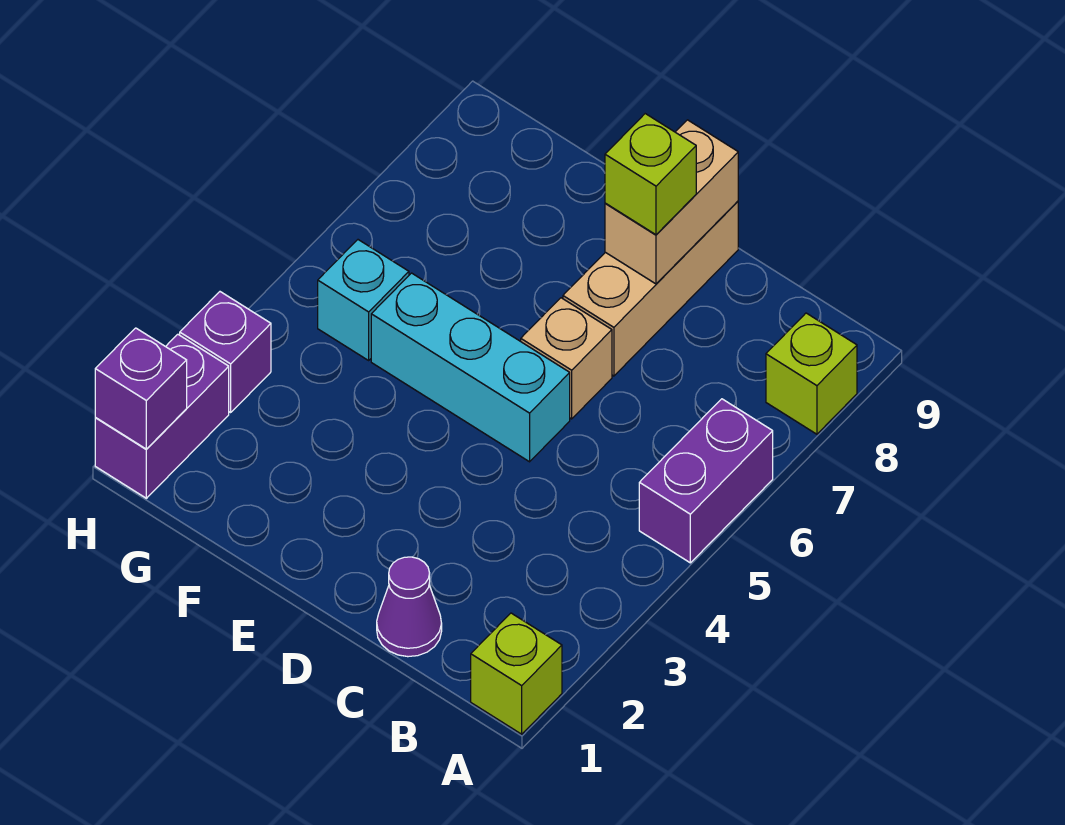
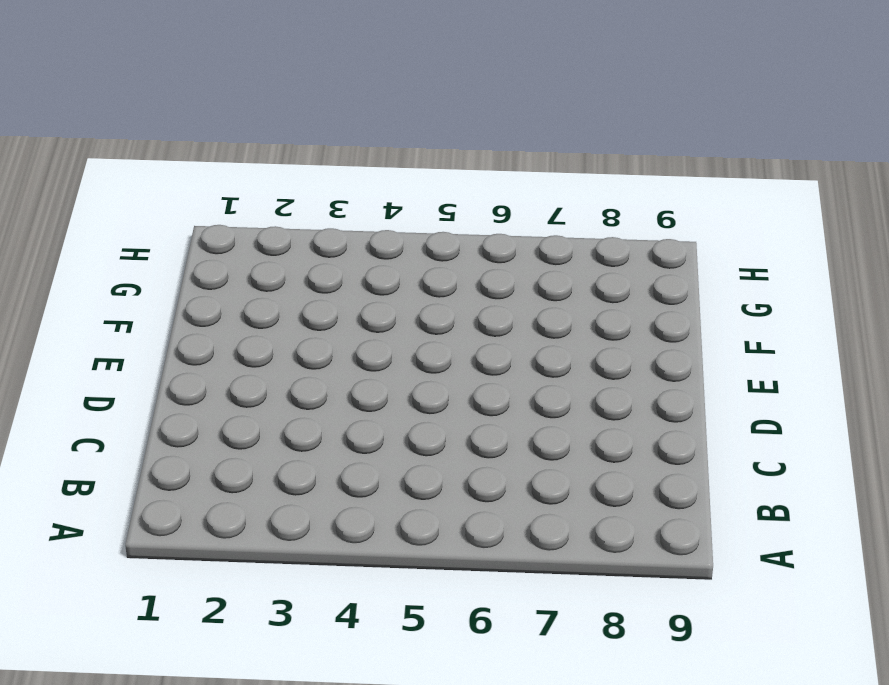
none -> lime 1x1 brick [471,613,562,734]
none -> purple 1x2 brick [639,399,773,563]
none -> lime 1x1 brick [766,313,857,434]

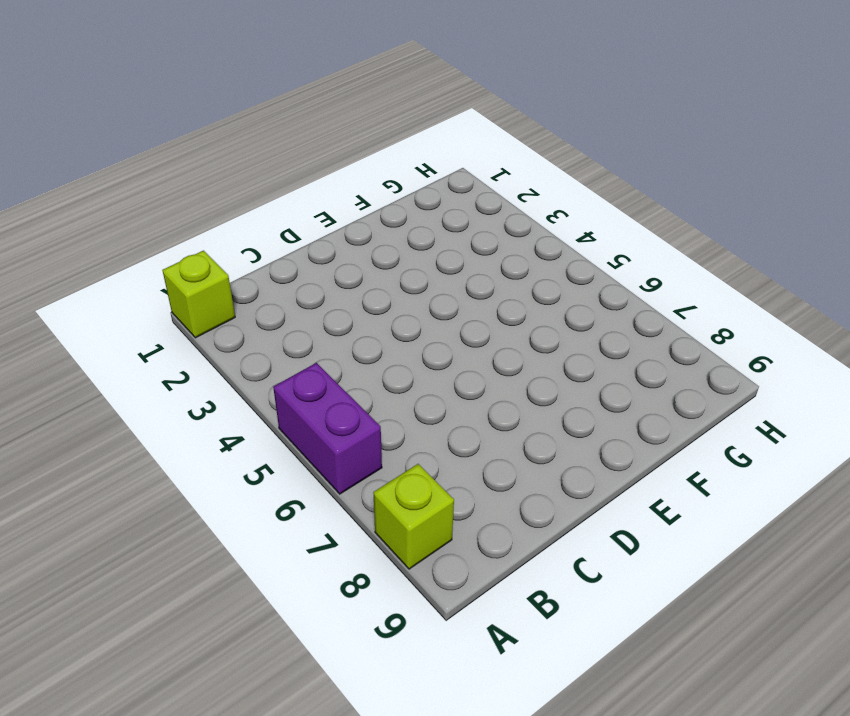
none -> purple 1x1 cone [377,557,442,657]
none -> cyan 1x3 brick [371,273,570,462]
none -> tan 1x1 brick [521,298,612,419]

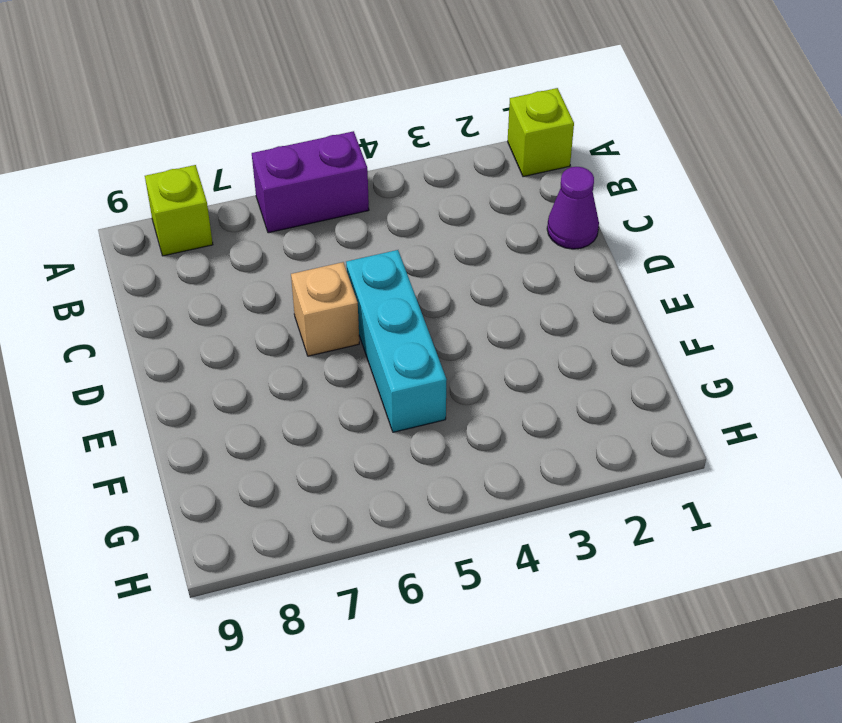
none -> tan 1x3 brick [563,201,738,376]
none -> cyan 1x1 brick [318,240,409,360]
none -> purple 1x2 brick [95,334,229,498]

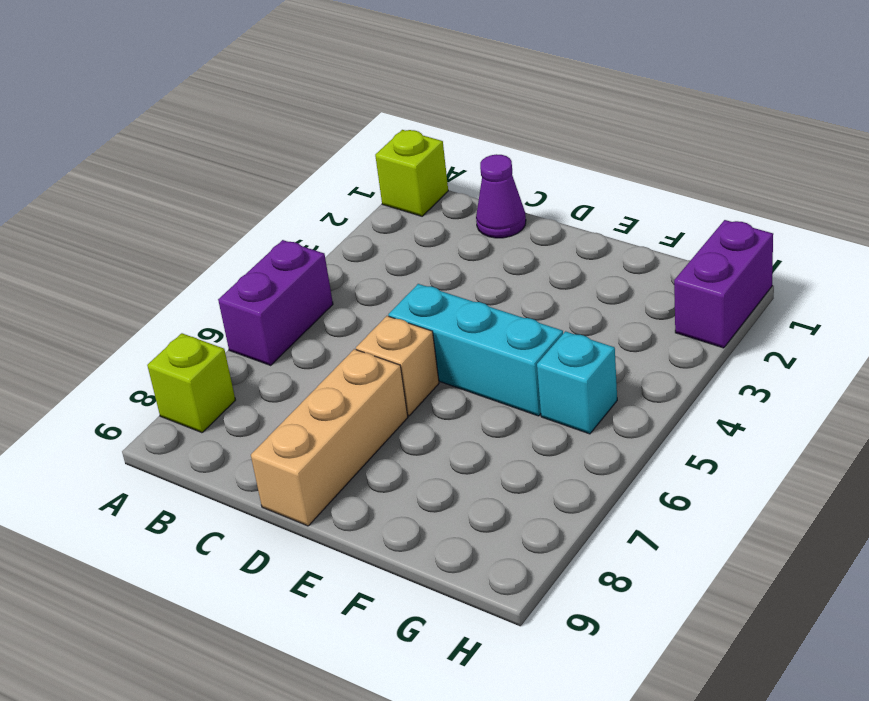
none -> purple 1x1 brick [180,292,271,412]
none -> tan 1x2 brick [605,120,738,284]
none -> purple 1x1 brick [95,328,187,449]

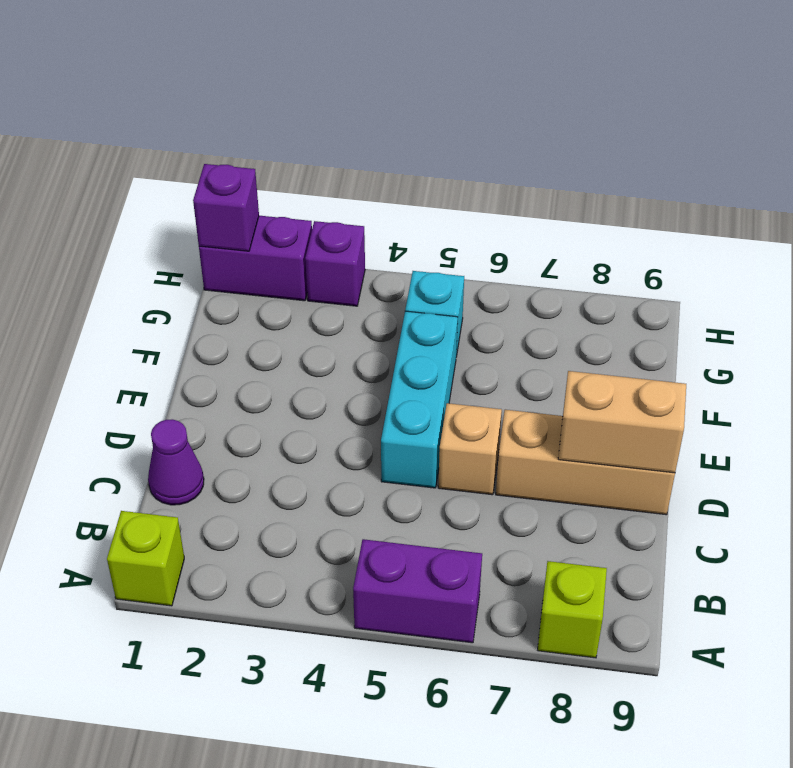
none -> lime 1x1 brick [605,114,696,235]

